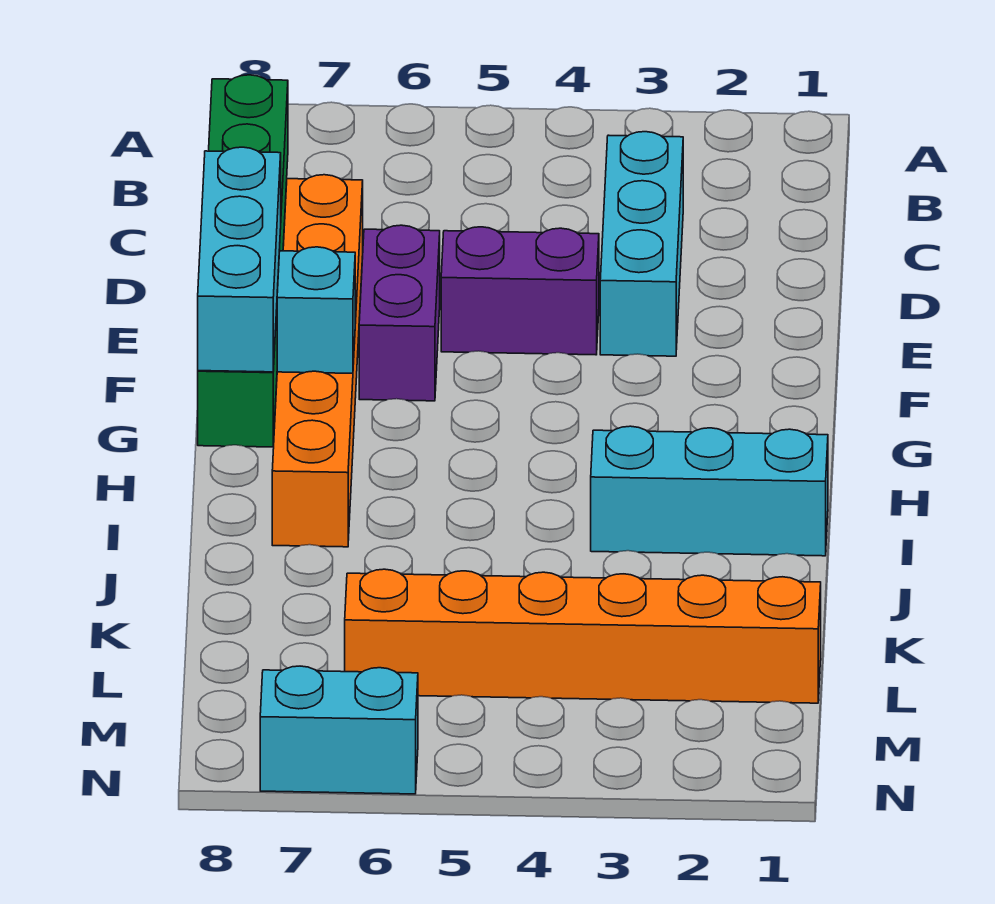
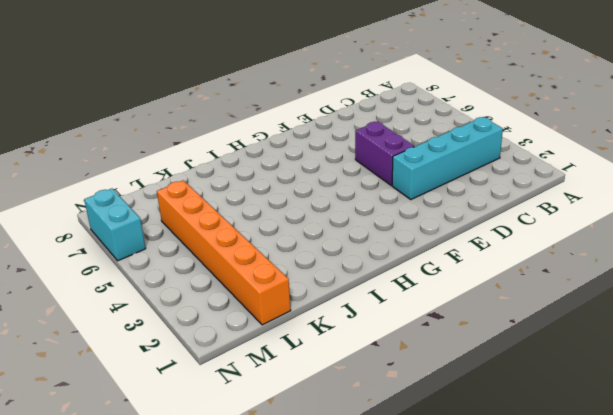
cyan 1x4 brick [392,117,503,199] -> cyan 1x3 brick [600,132,683,356]
none -> green 1x6 brick [198,75,288,447]
none -> orange 1x6 brick [272,175,363,547]

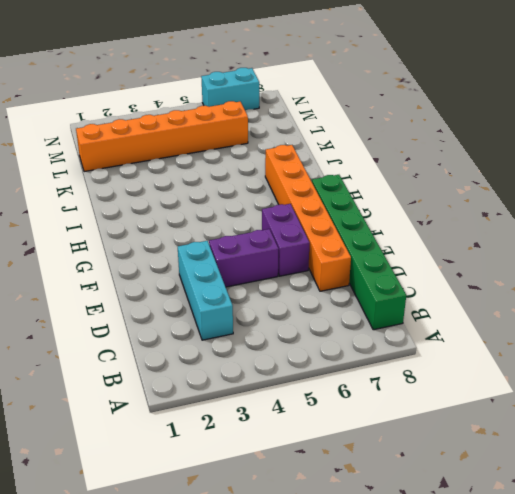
none -> cyan 1x3 brick [591,426,828,556]
none -> cyan 1x3 brick [198,147,281,372]

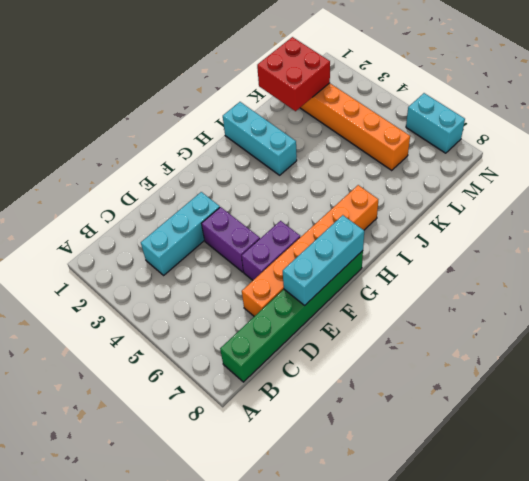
red 2x2 brick [257,37,330,111] -> none
none -> cyan 1x1 brick [277,247,355,373]

